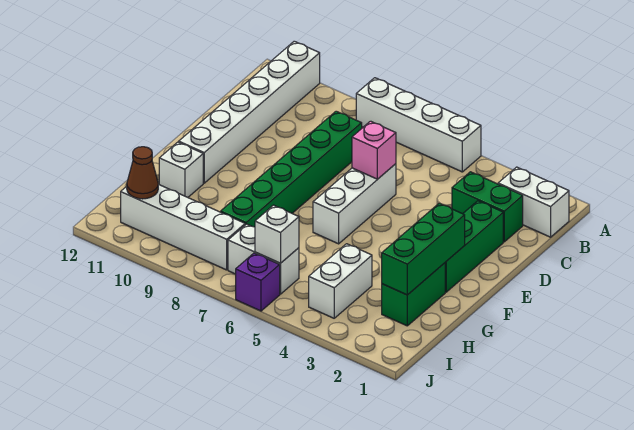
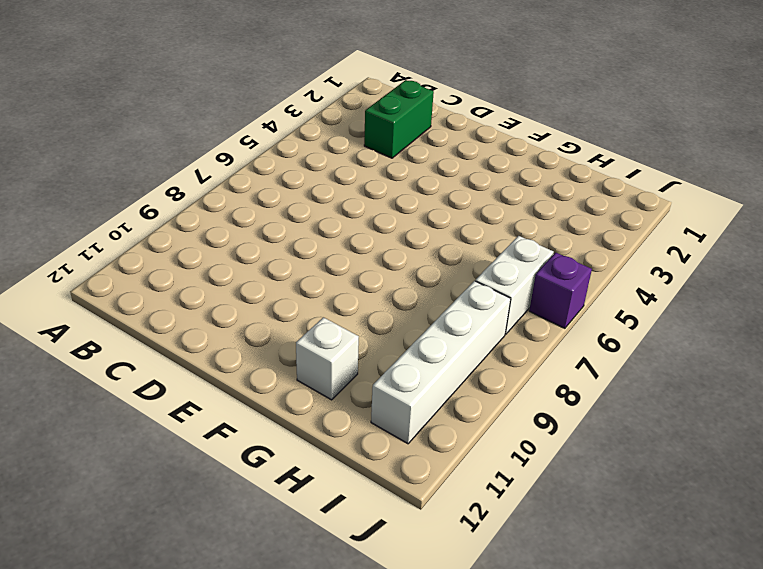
none -> white 1x4 brick [356,78,481,172]
none -> white 1x6 brick [179,41,320,183]
none -> white 1x2 brick [498,167,569,237]

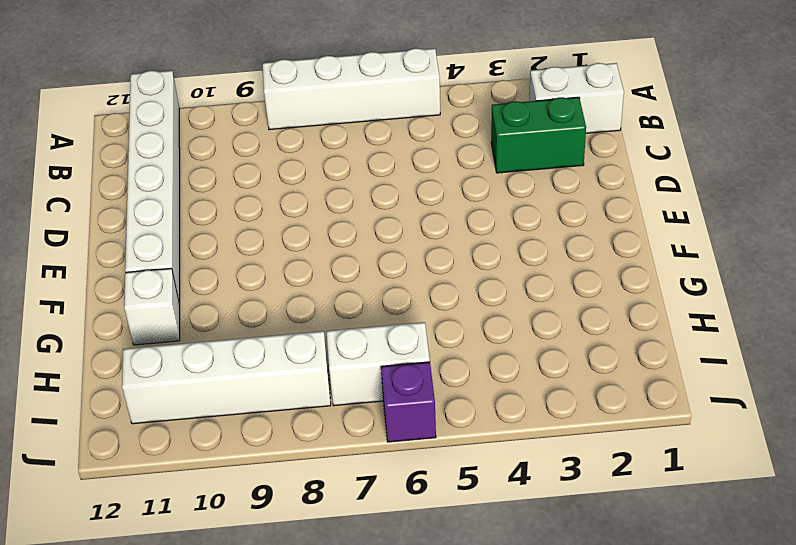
none -> green 1x6 brick [221,111,362,227]
none -> green 1x3 brick [445,201,503,292]
none -> white 1x3 brick [313,164,396,244]

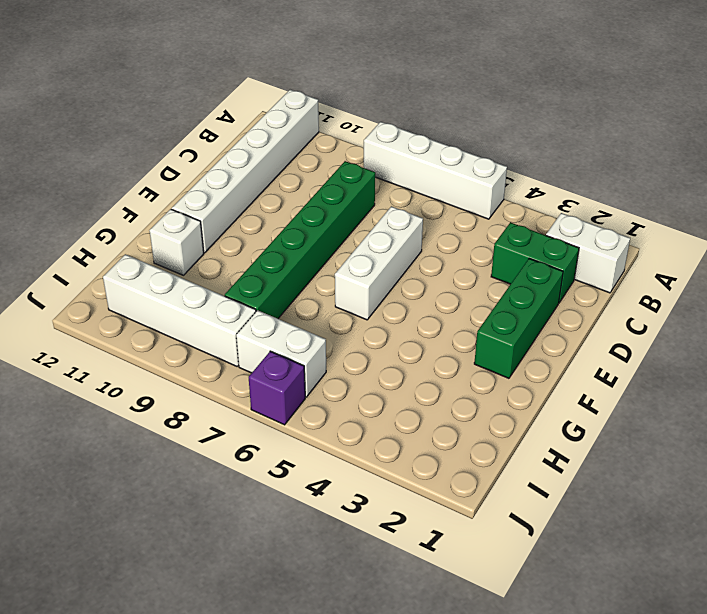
none -> green 1x2 brick [382,263,445,326]
none -> white 1x2 brick [309,244,372,318]
none -> pink 1x1 brick [352,121,396,179]

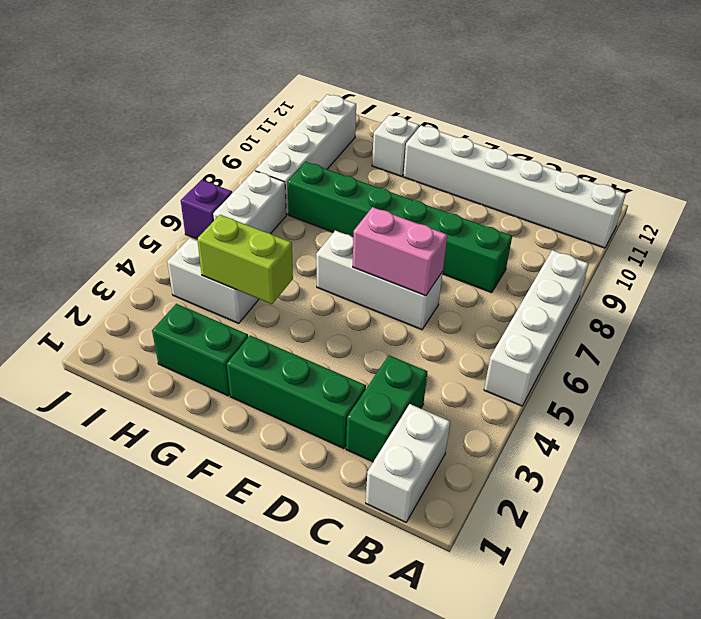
pink 1x2 brick [353,207,447,296] -> pink 1x1 brick [352,121,396,179]
lime 1x2 brick [197,215,293,304] -> none
none -> green 1x3 brick [382,203,465,295]
none -> white 1x1 brick [255,205,299,263]
none -> brown 1x1 cone [127,147,158,199]

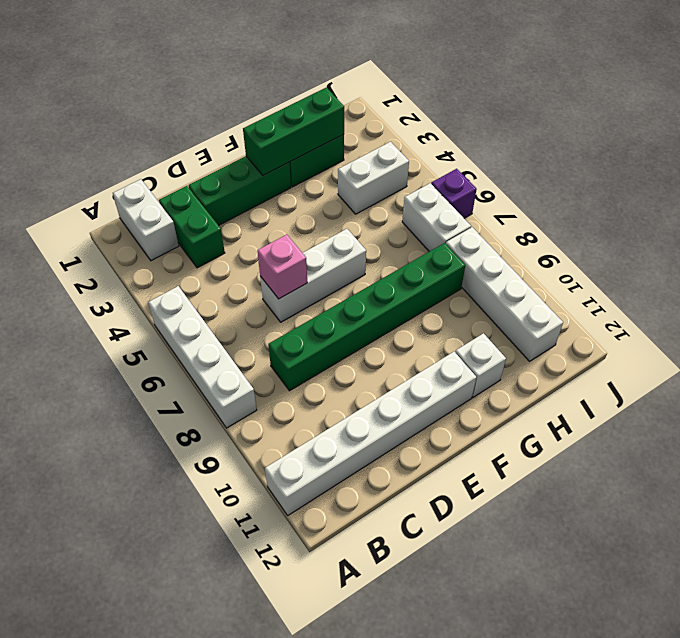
none -> white 1x1 brick [255,205,299,263]
none -> brown 1x1 cone [127,147,158,199]

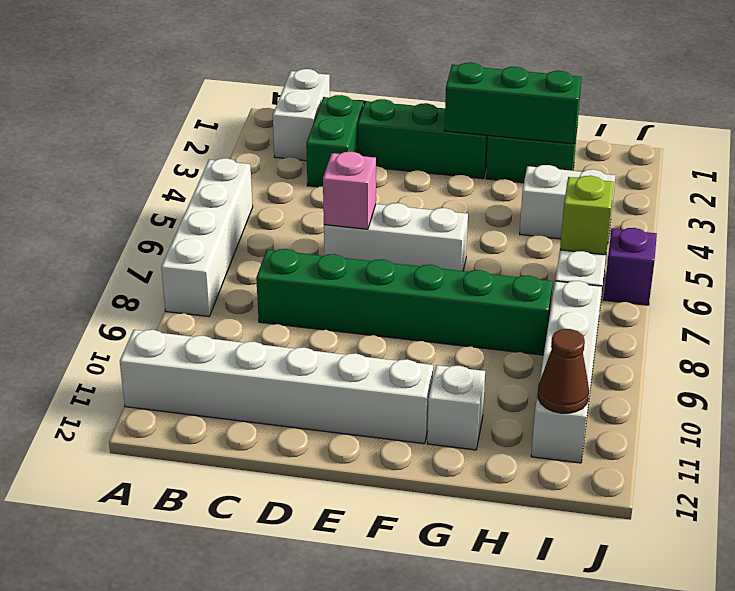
lime 1x1 brick [560,176,614,255] -> white 1x1 brick [255,205,299,263]

